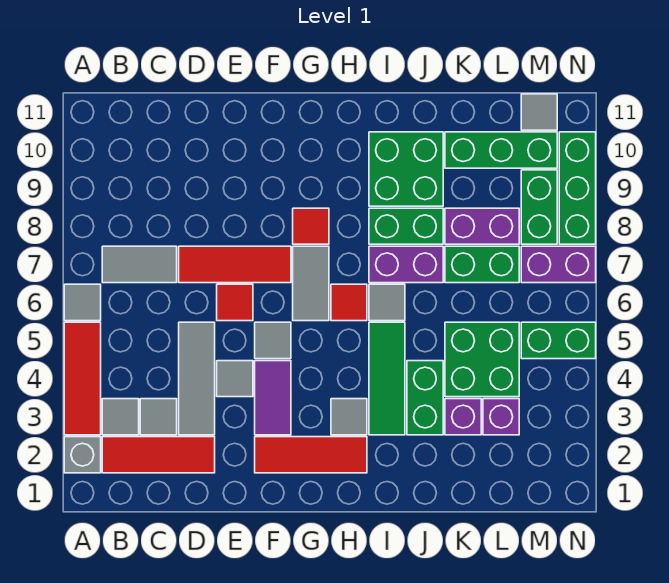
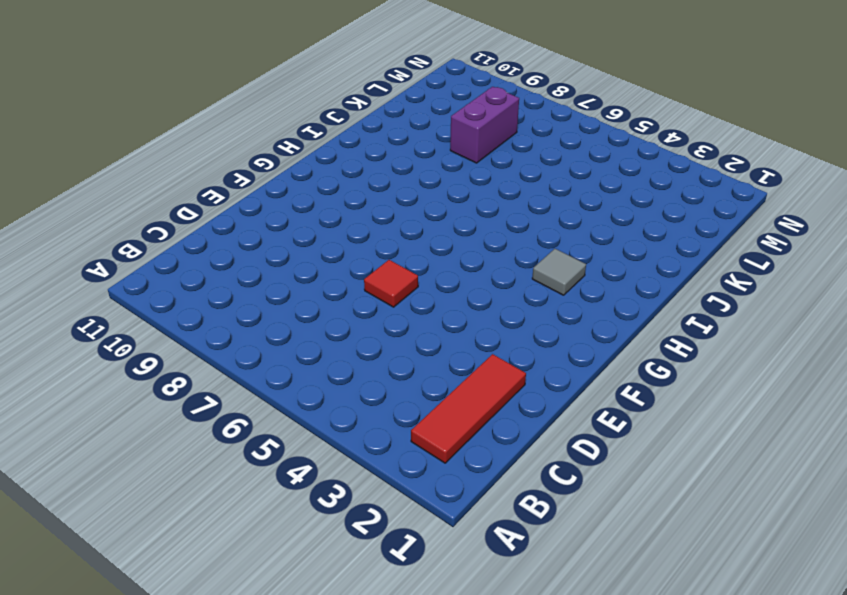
none -> grey 1x1 brick [64,437,101,473]
none -> red 1x3 tile [64,322,101,435]
none -> grey 1x1 tile [64,284,101,321]
none -> grey 1x1 tile [102,399,139,435]

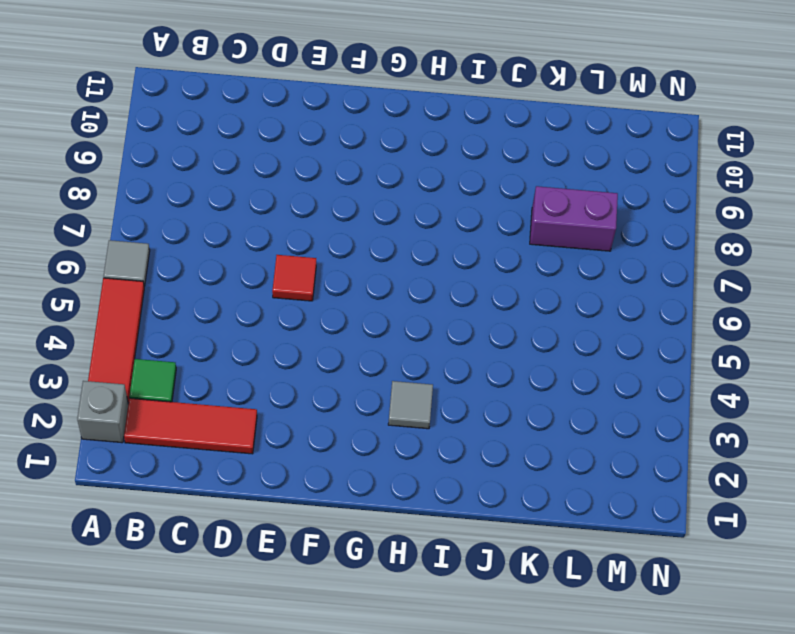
green 1x1 tile [129,359,176,402] -> grey 1x1 tile [102,399,139,435]
none -> grey 1x2 tile [102,246,177,283]
none -> grey 1x1 tile [140,399,177,435]
none -> grey 1x3 tile [179,322,215,435]
none -> red 1x3 tile [179,246,291,283]

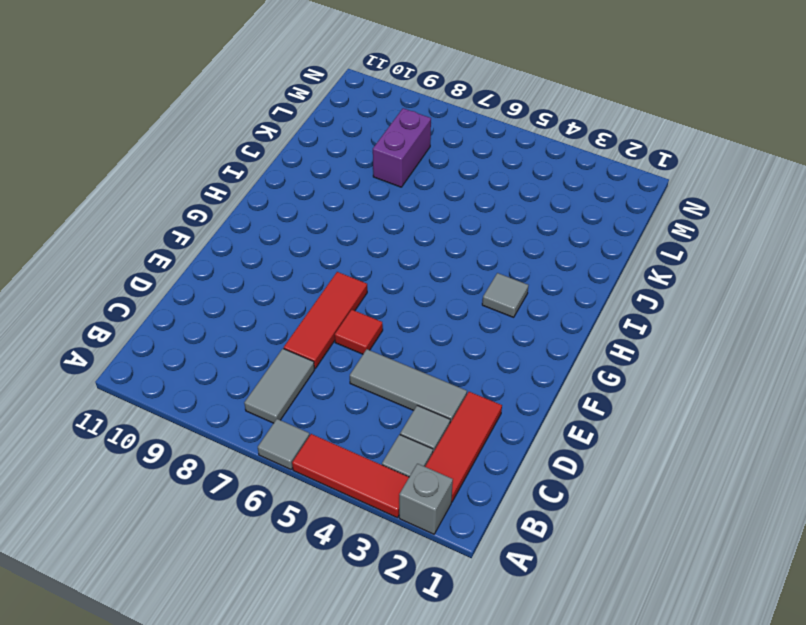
none -> grey 1x1 tile [217,361,253,397]
none -> red 1x3 tile [255,437,367,473]
none -> purple 1x2 tile [255,361,291,435]
none -> grey 1x1 tile [255,322,291,359]

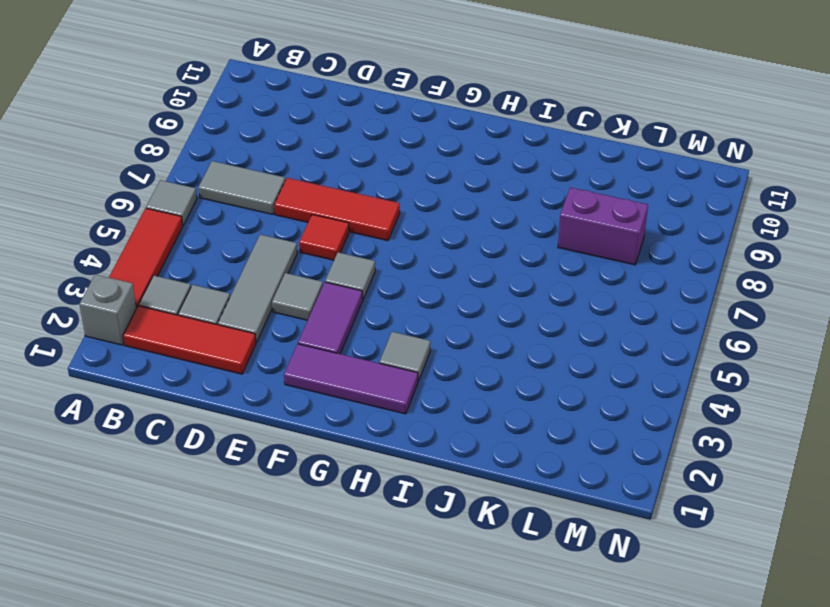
purple 1x3 tile [284,344,418,414] -> red 1x3 tile [255,437,367,473]
none -> grey 1x2 tile [293,246,329,321]
none -> red 1x1 tile [293,208,329,244]
none -> red 1x1 tile [331,284,367,321]
none -> green 1x3 tile [369,322,405,435]

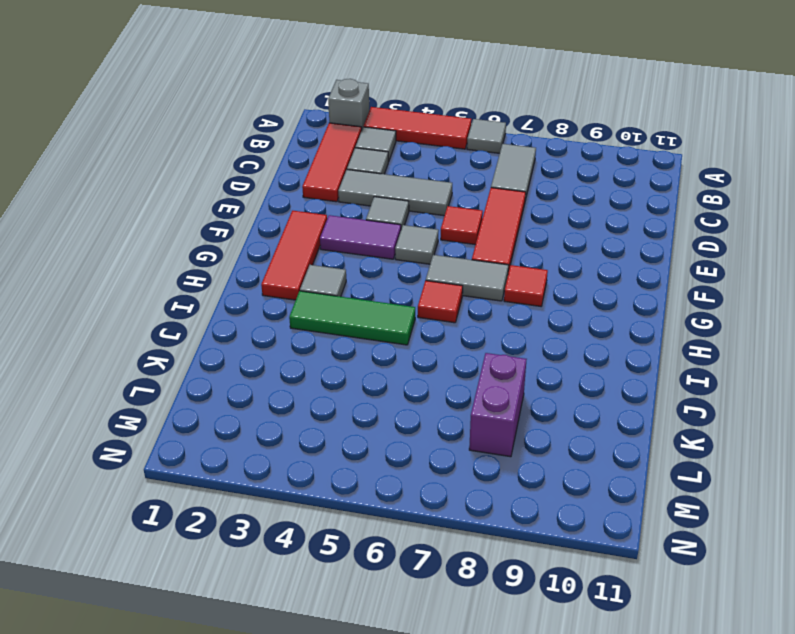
none -> grey 1x1 tile [369,284,405,321]
none -> purple 1x2 brick [369,246,443,283]
none -> green 1x2 brick [369,208,443,244]
none -> green 2x2 brick [369,132,443,206]

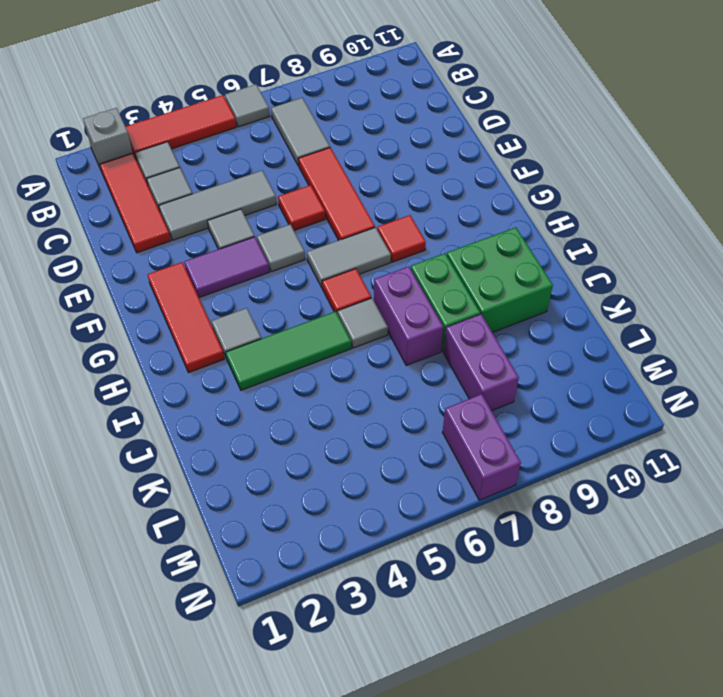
none -> green 1x2 brick [407,361,443,435]
none -> purple 1x1 brick [445,399,481,435]
none -> green 2x2 brick [445,322,519,397]
none -> green 1x2 brick [445,246,519,283]

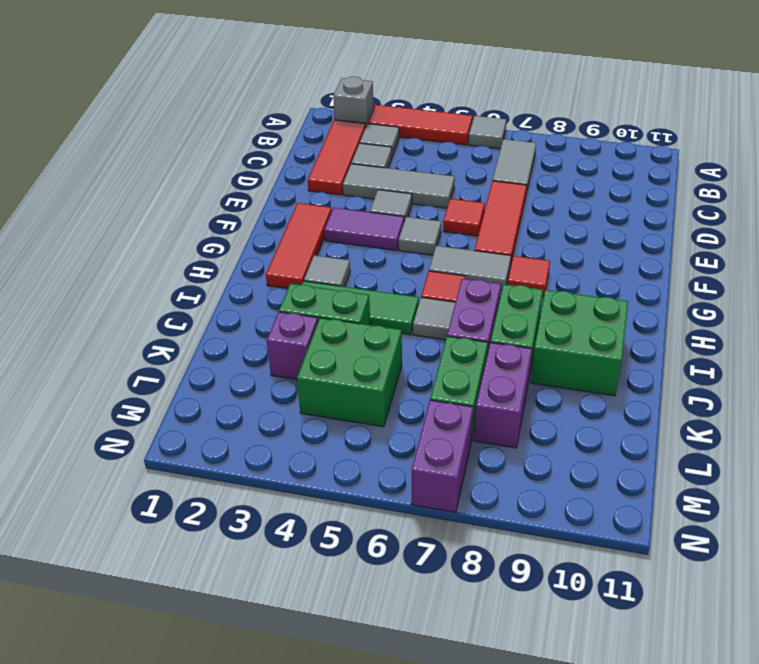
none -> green 1x3 brick [445,132,557,168]
none -> purple 1x1 brick [483,399,519,435]
none -> green 1x2 brick [521,322,596,359]
none -> green 1x2 brick [521,170,557,244]

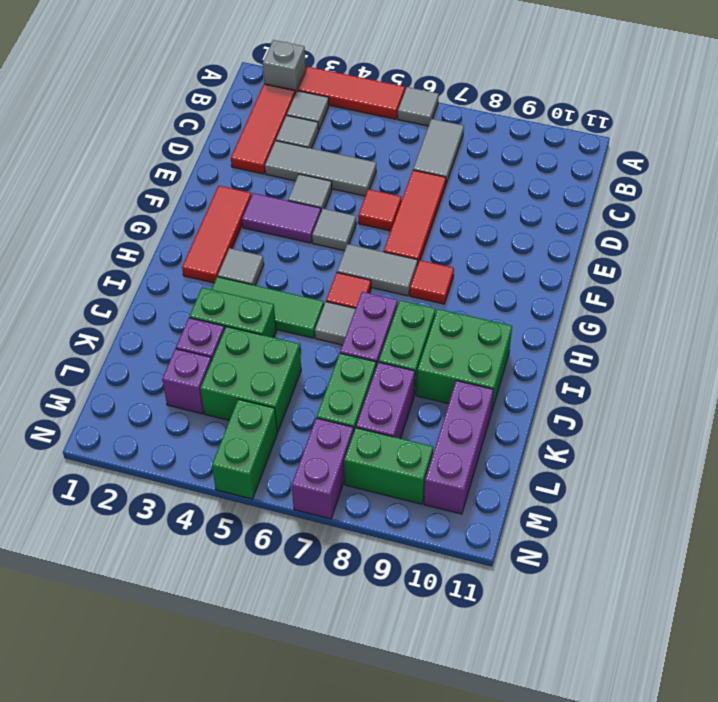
purple 1x3 brick [424,381,493,514] -> green 1x3 brick [445,132,557,168]
none -> grey 1x1 tile [521,94,557,130]
none -> green 1x3 brick [559,132,596,244]

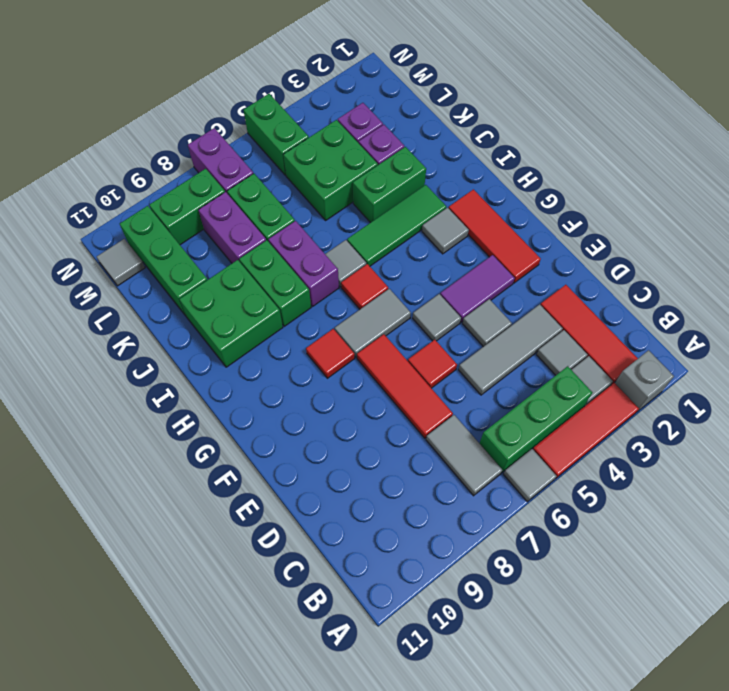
green 1x3 brick [479,366,593,472] -> green 1x3 brick moved to [559,132,596,244]

